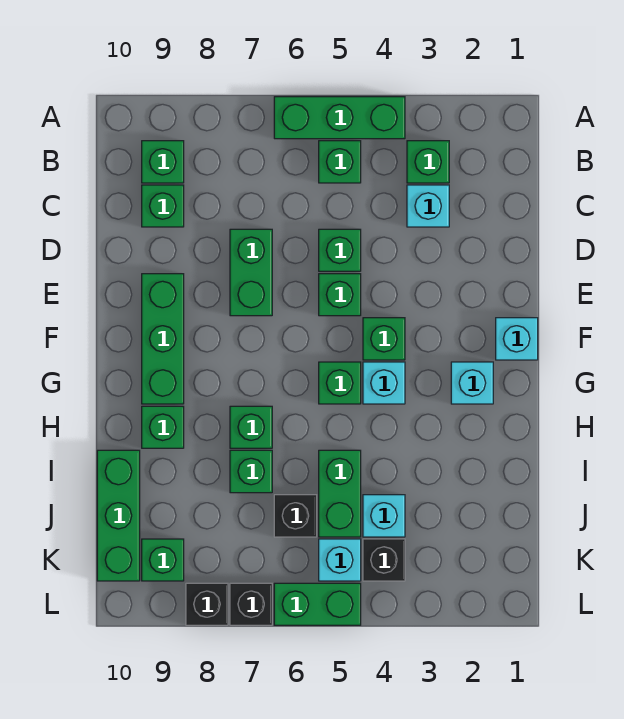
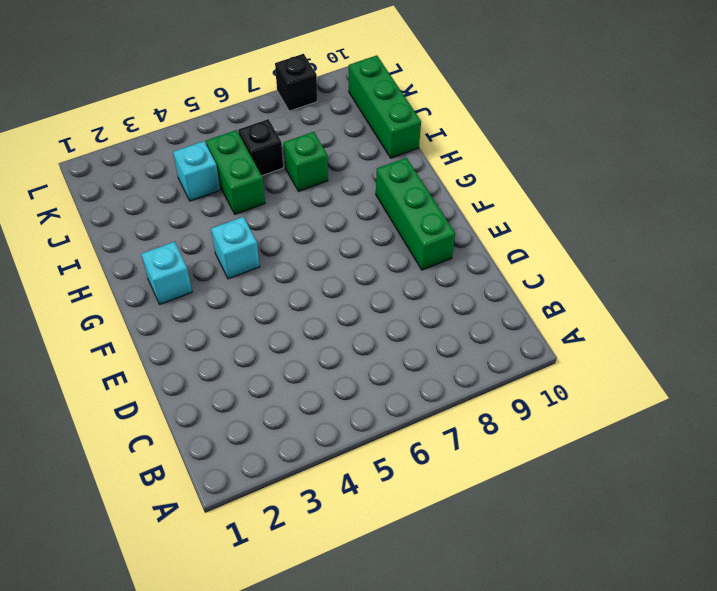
none -> green 1x3 brick [274,97,405,139]
none -> green 1x1 brick [407,141,449,183]
none -> green 1x1 brick [319,141,361,183]

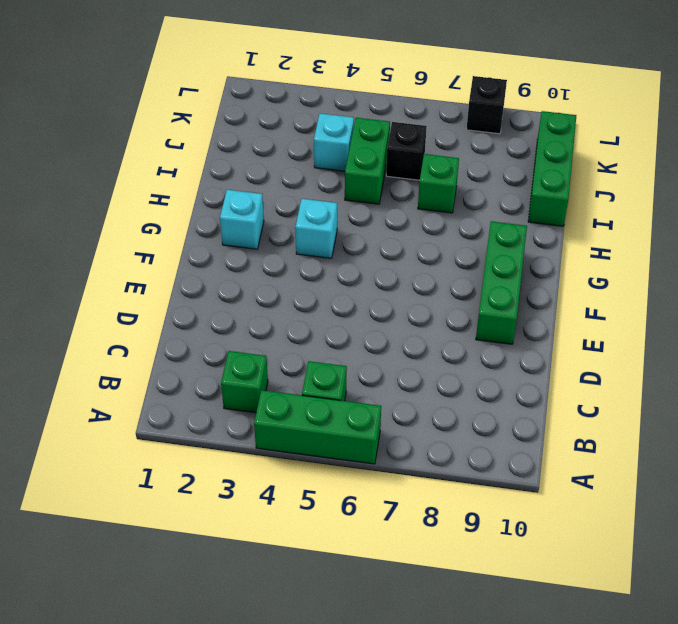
none -> green 1x1 brick [142,141,184,183]
none -> cyan 1x1 brick [407,185,449,227]
none -> green 1x1 brick [142,185,184,227]

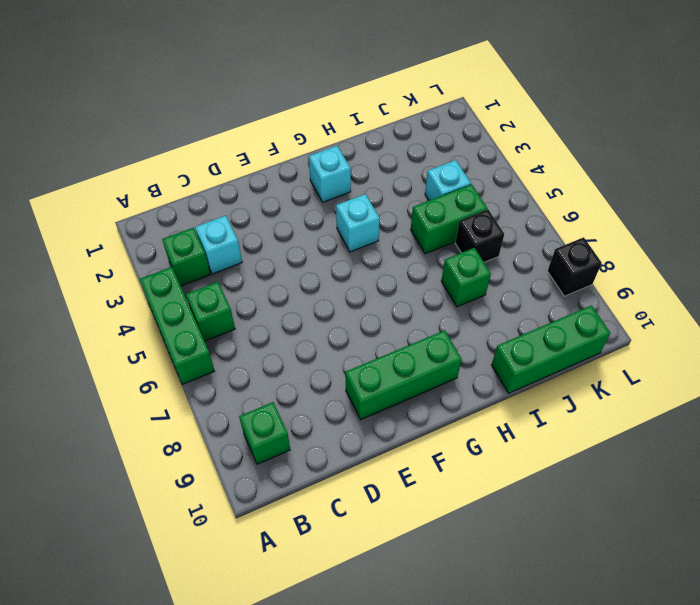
none -> green 1x1 brick [142,185,184,227]
none -> green 1x1 brick [319,229,361,271]
none -> green 1x2 brick [230,229,272,316]

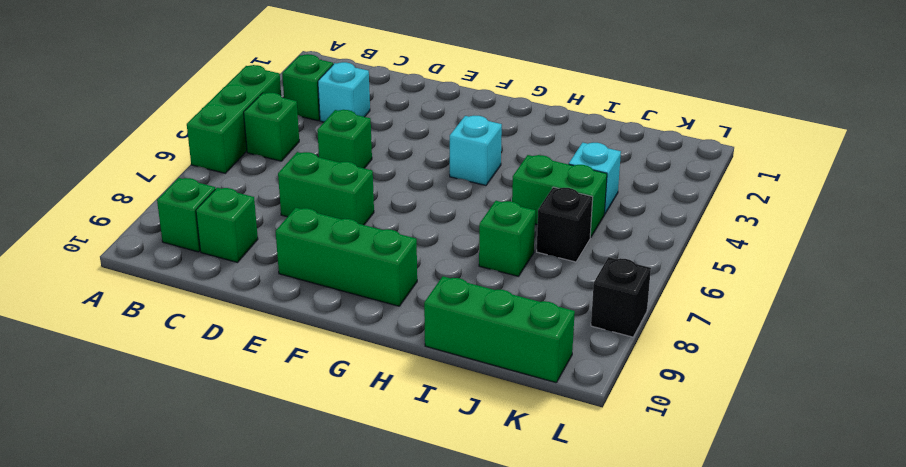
none -> green 1x1 brick [319,274,361,316]
none -> cyan 1x1 brick [496,318,538,360]
none -> green 1x1 brick [363,318,405,360]

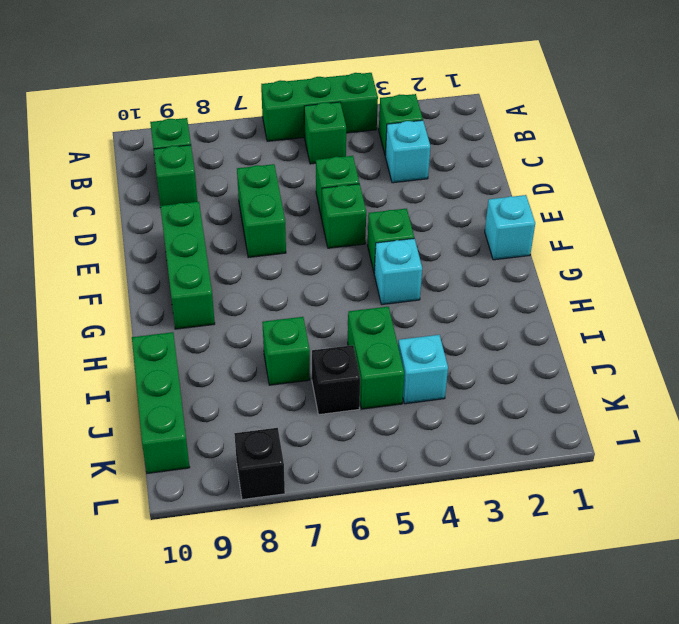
none -> cyan 1x1 brick [451,362,493,404]
none -> green 1x1 brick [319,362,361,404]
none -> green 1x1 brick [230,406,272,448]

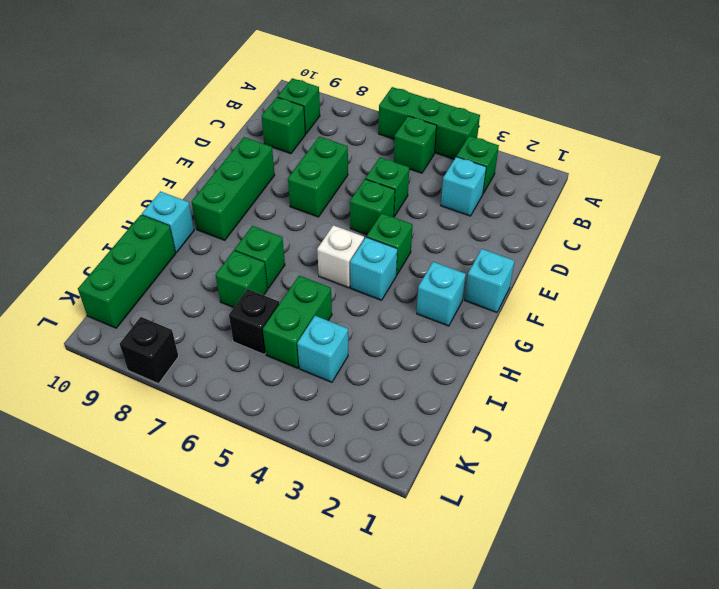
white 1x1 brick [317,225,364,288] -> green 1x1 brick [319,362,361,404]
cyan 1x1 brick [142,191,194,252] -> cyan 1x1 brick moved to [319,539,361,581]
none -> green 1x1 brick [142,406,184,448]
none -> black 1x1 brick [363,539,405,581]
none -> green 1x1 brick [142,539,184,581]

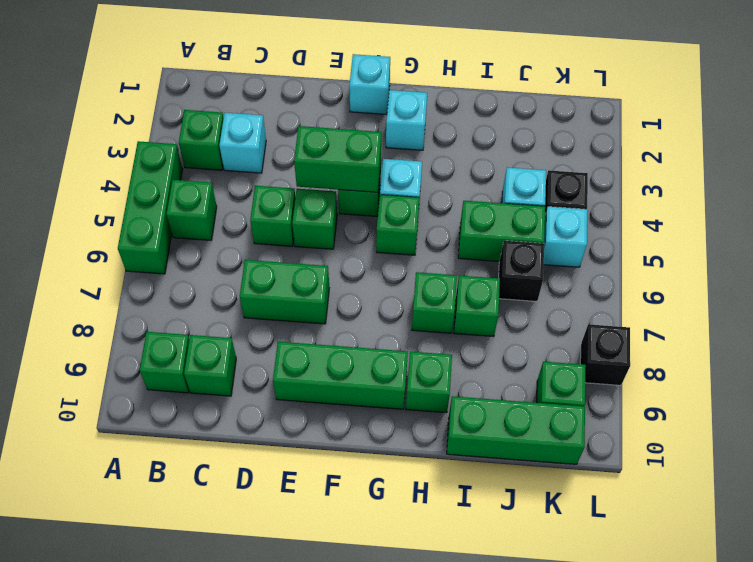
green 1x2 brick [294,126,381,192] -> green 1x2 brick turned to [274,583,361,625]
none -> black 1x1 brick [230,583,272,625]

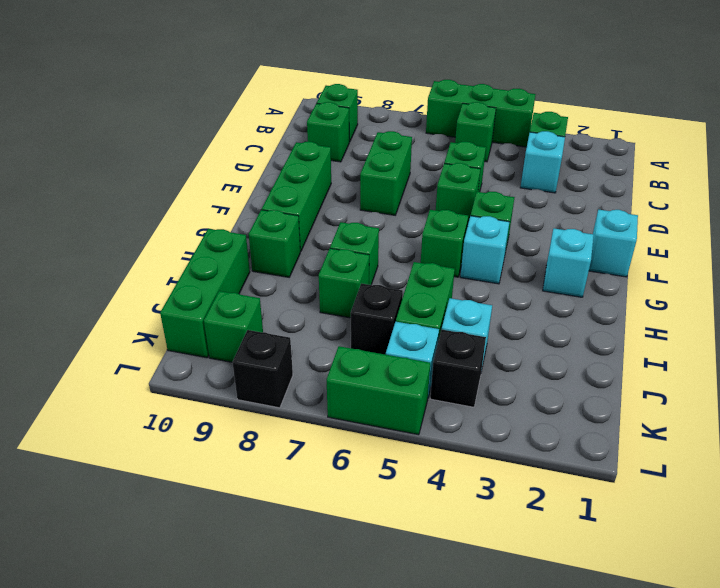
none -> black 1x1 brick [230,583,272,625]

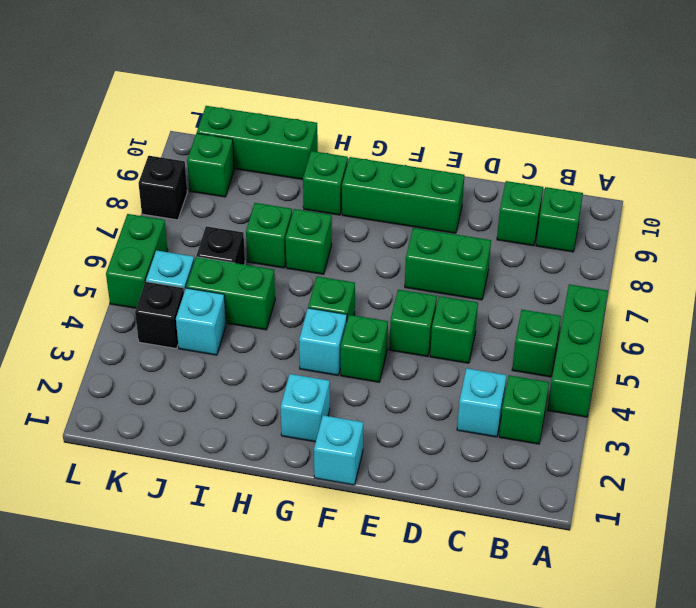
none -> black 1x1 brick [230,583,272,625]

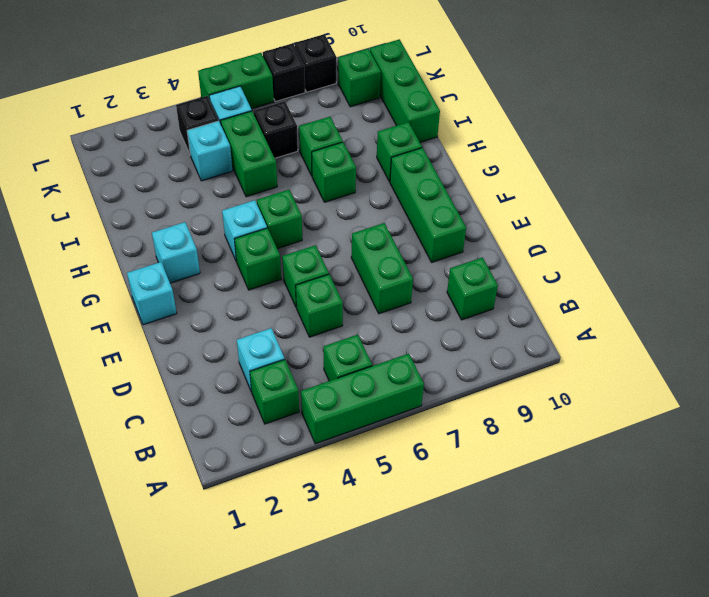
none -> green 1x1 brick [142,141,184,183]

